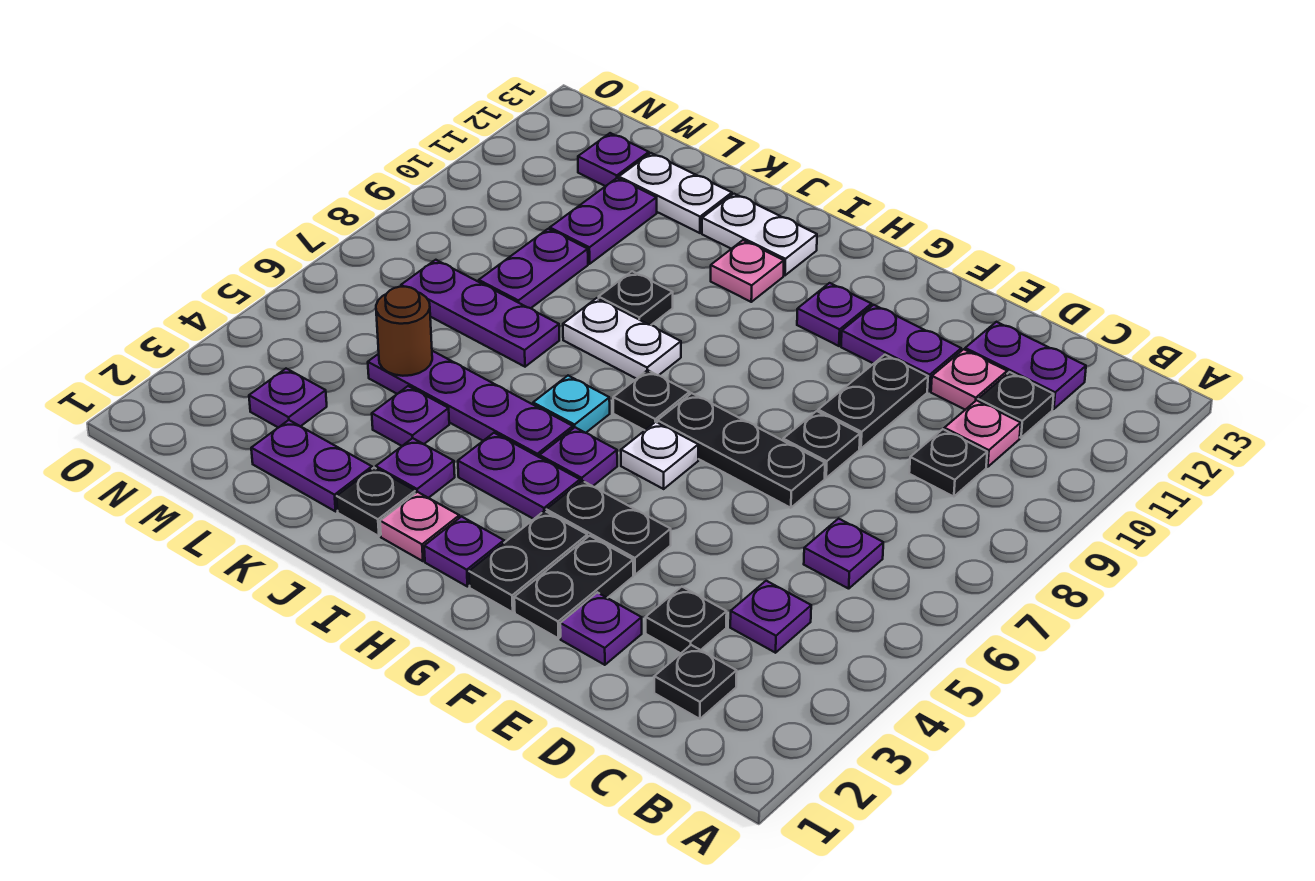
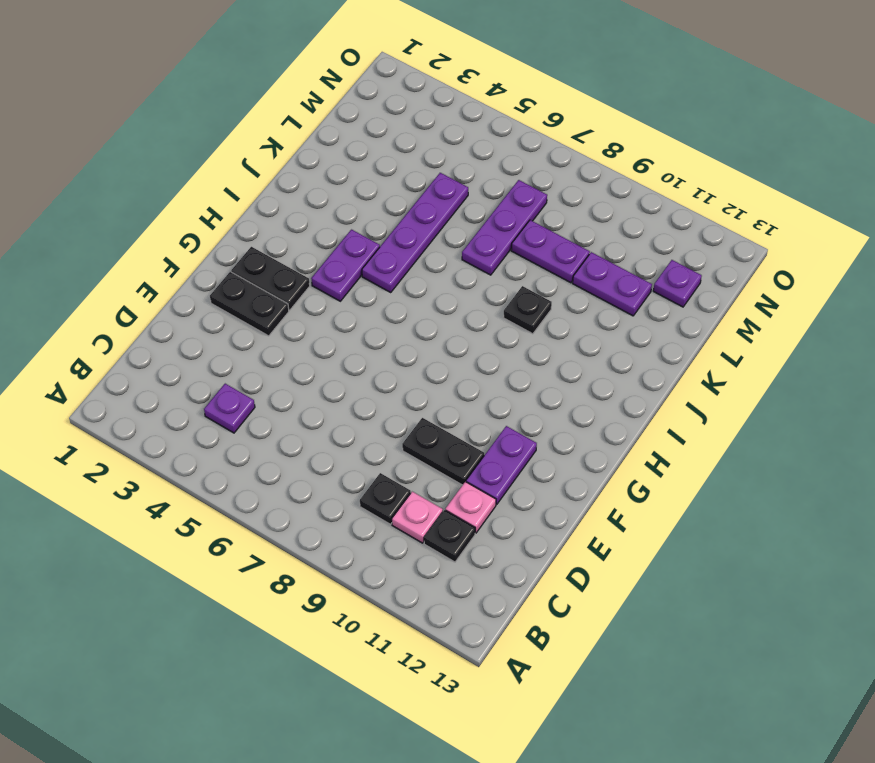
none -> black 1x1 plate [654,645,737,719]
none -> purple 1x1 plate [804,519,883,589]
none -> purple 1x2 plate [965,322,1086,409]
none -> black 1x1 plate [646,587,727,654]

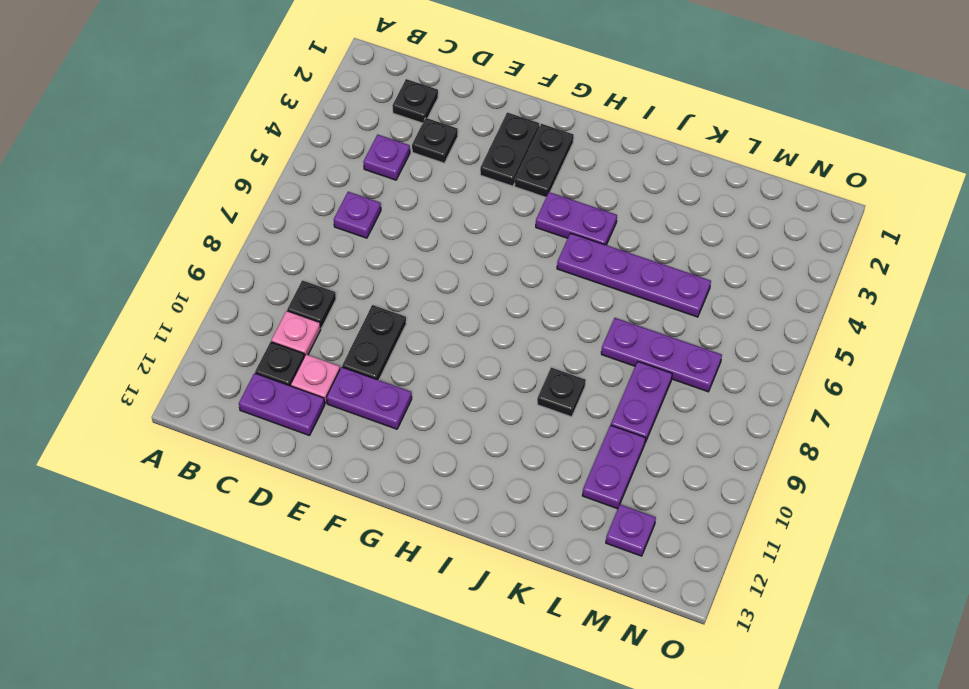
none -> purple 1x1 plate [560,592,642,665]
none -> black 1x3 plate [657,393,825,508]
none -> black 1x1 plate [783,411,860,478]
none -> black 1x2 plate [546,481,671,575]

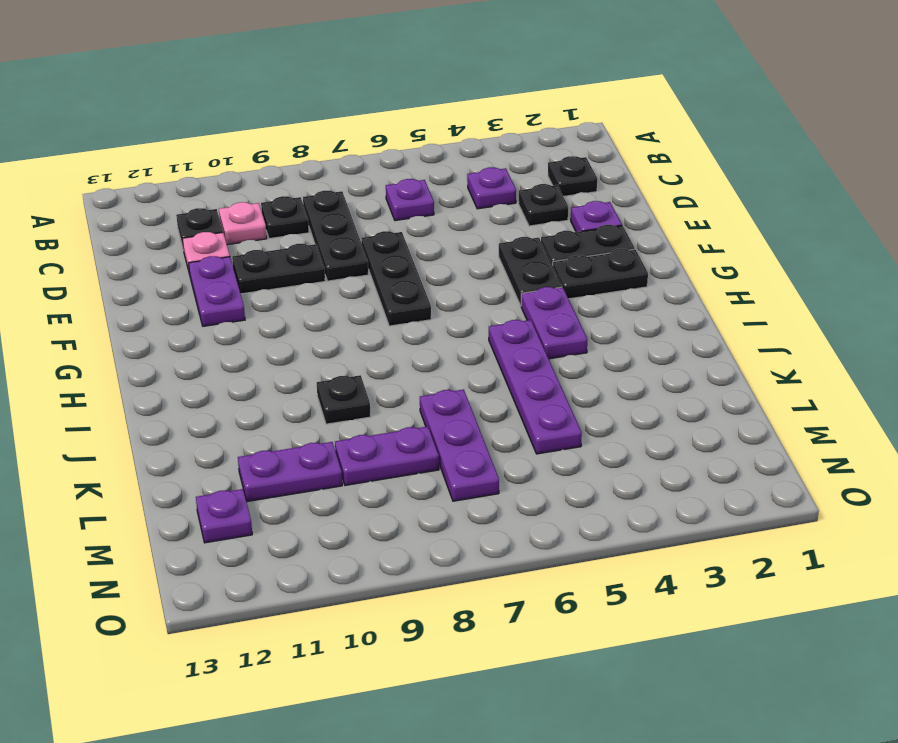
black 1x3 plate [303,191,368,281] -> black 1x1 plate [783,411,860,478]
none -> purple 1x2 plate [965,322,1086,409]
none -> white 1x1 plate [621,422,698,489]
none -> purple 1x1 plate [797,283,871,346]
none -> purple 1x1 plate [424,517,504,587]

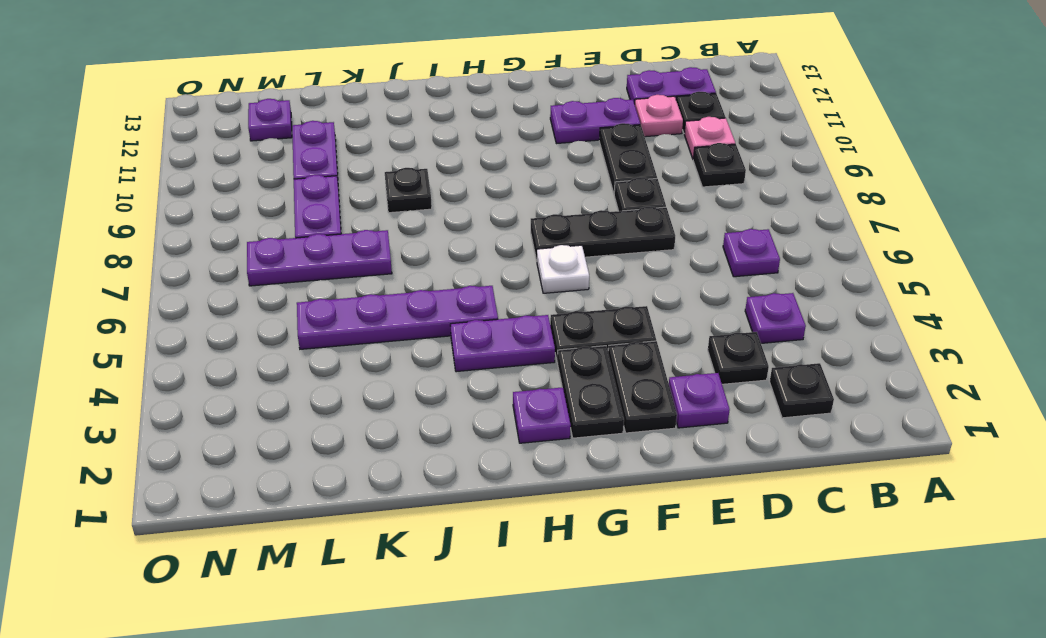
none -> purple 1x1 plate [797,283,871,346]
none -> purple 1x1 plate [540,427,617,486]
none -> black 1x1 plate [613,370,690,430]
none -> pink 1x1 plate [380,492,459,561]

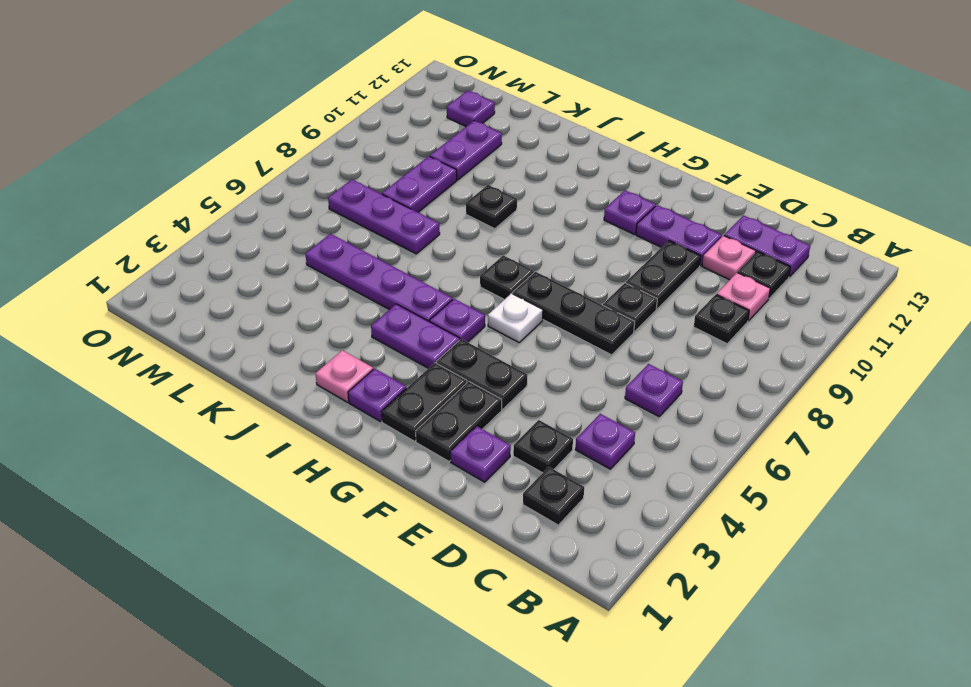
none -> cyan 1x1 plate [533,376,610,433]
none -> white 1x2 plate [563,298,681,379]
none -> pink 1x1 plate [711,240,784,302]
none -> white 1x2 plate [702,194,817,275]

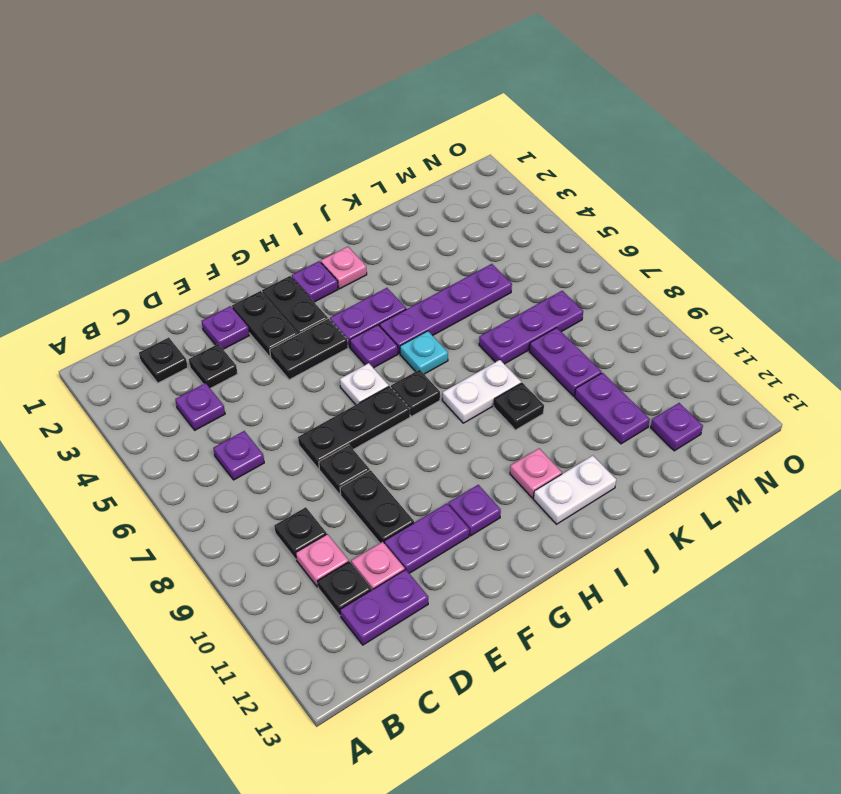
none -> black 1x1 plate [337,468,415,536]
none -> purple 1x1 plate [376,438,455,498]
none -> purple 1x2 plate [251,420,372,511]
none -> purple 1x1 plate [372,386,449,446]

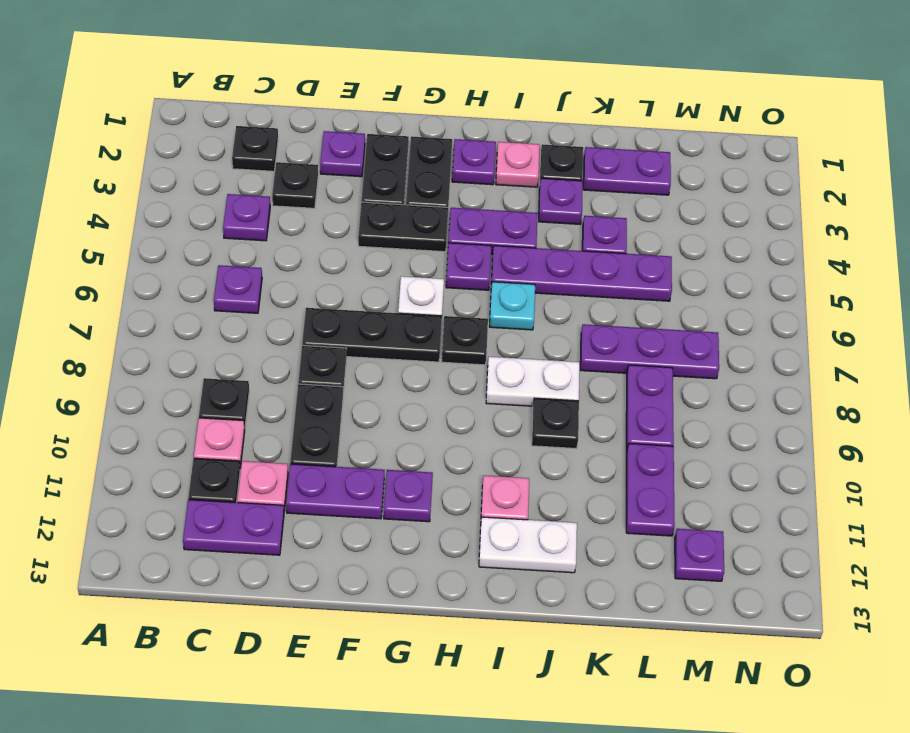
none -> white 1x2 plate [619,153,732,233]
none -> purple 1x1 plate [249,369,327,428]
none -> brown 1x1 round brick [376,287,432,376]

